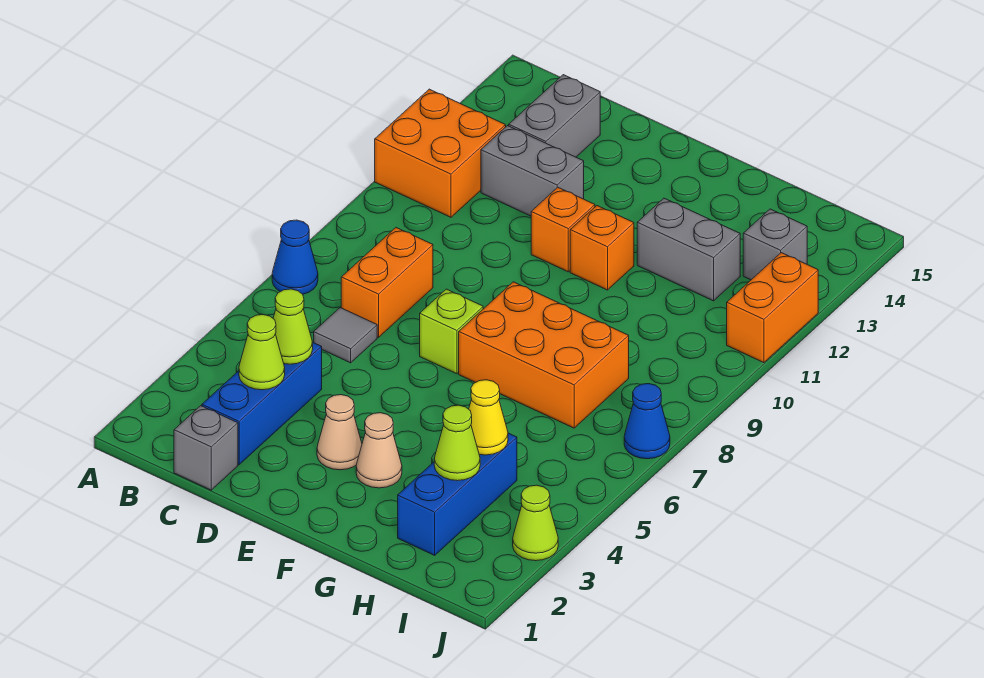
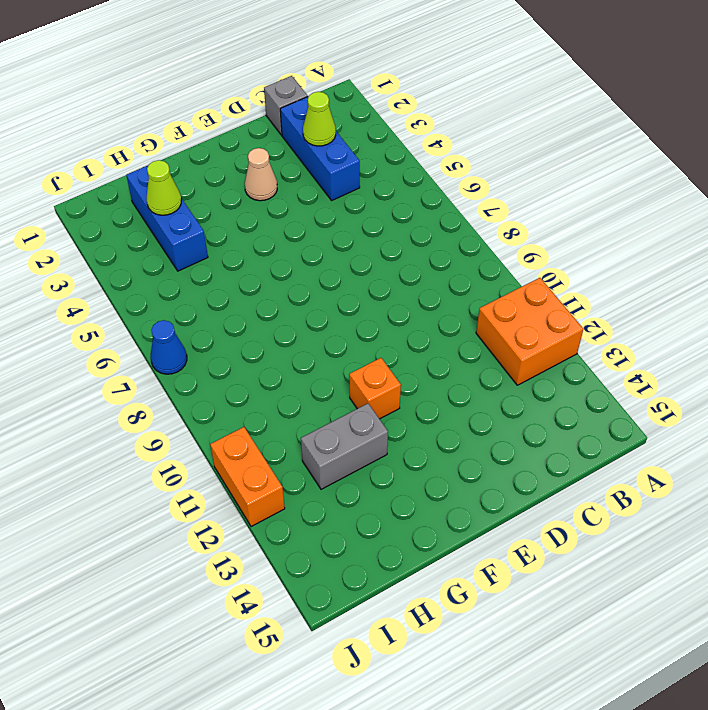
none -> blue 1x1 cone [272,220,318,294]
none -> grey 1x1 tile [314,308,377,363]
none -> orange 1x2 brick [341,228,433,337]

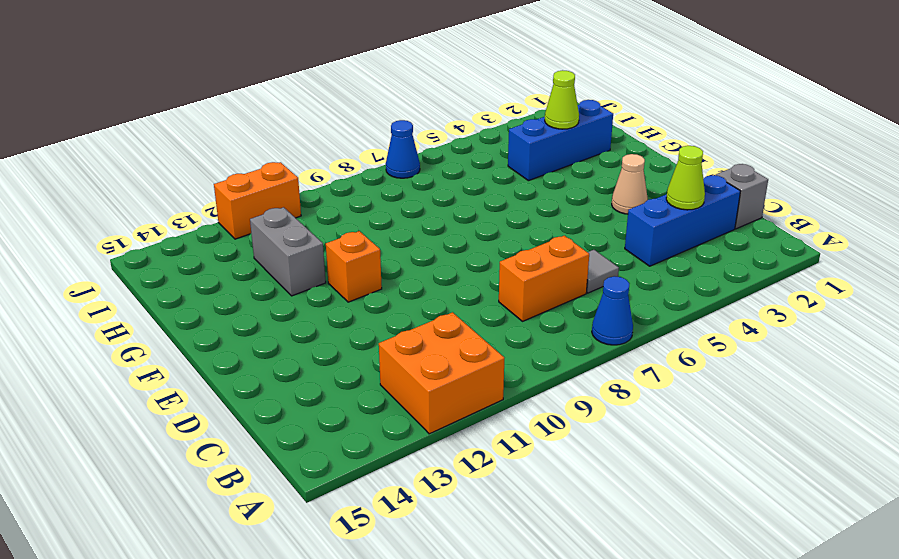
none -> grey 1x2 brick [481,126,584,216]
none -> grey 1x2 brick [509,75,600,157]
none -> lime 1x1 brick [420,289,483,374]

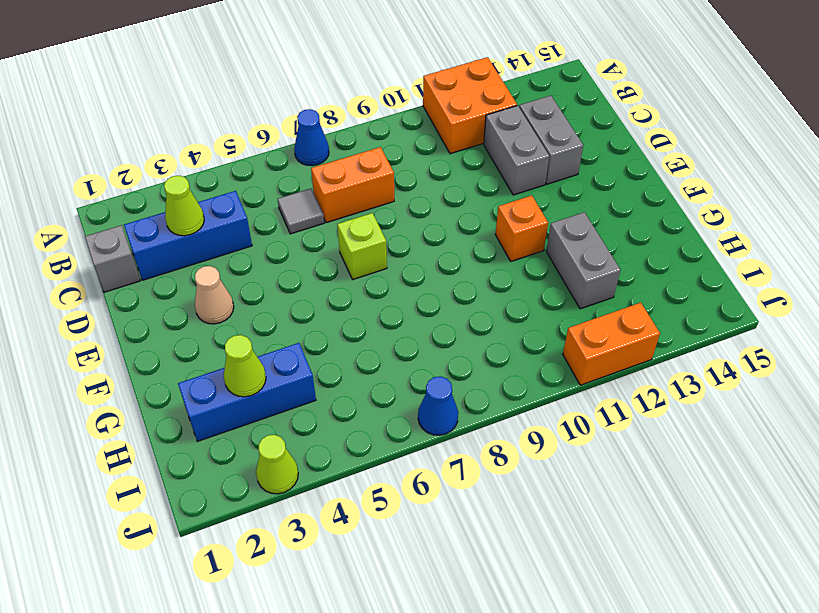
grey 1x2 brick [519,96,583,184] -> grey 1x2 brick turned to [509,75,600,157]
none -> orange 1x1 brick [531,187,595,272]
none -> tan 1x1 cone [356,413,402,488]
none -> orange 2x3 brick [459,282,629,428]

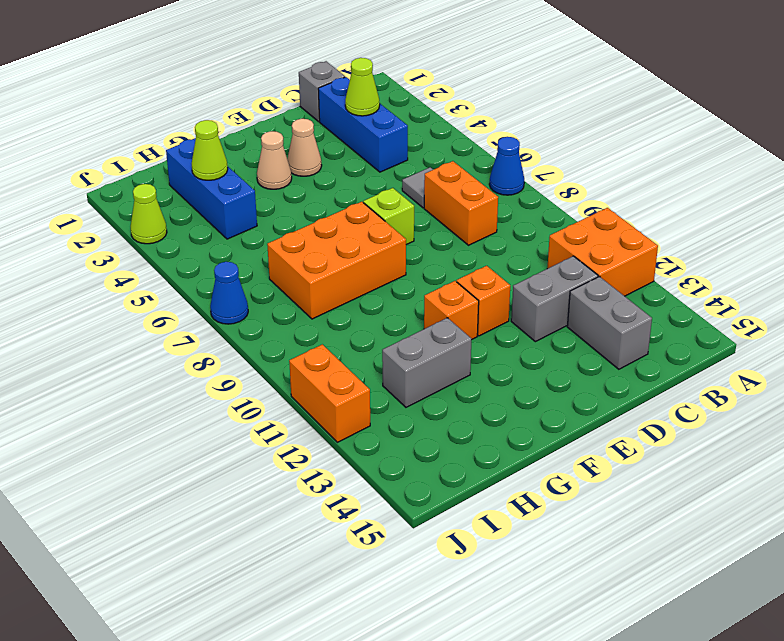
none -> grey 1x1 brick [743,209,807,280]
none -> lime 1x1 cone [273,289,313,364]
none -> yellow 1x1 cone [469,380,508,455]

